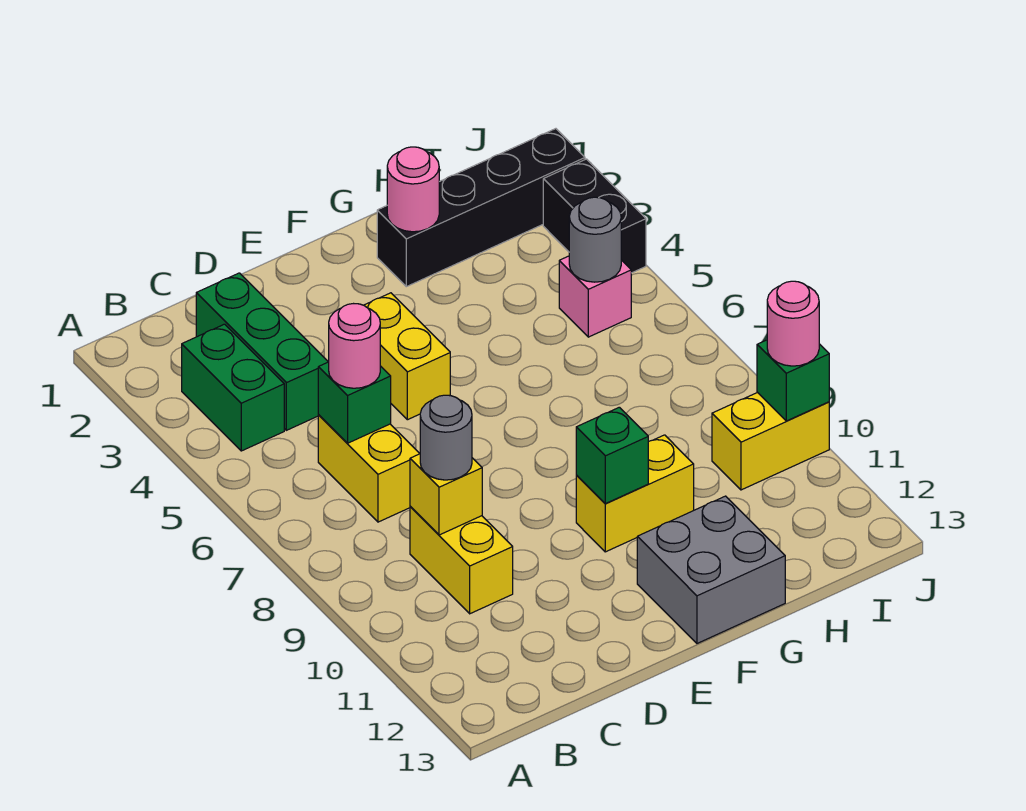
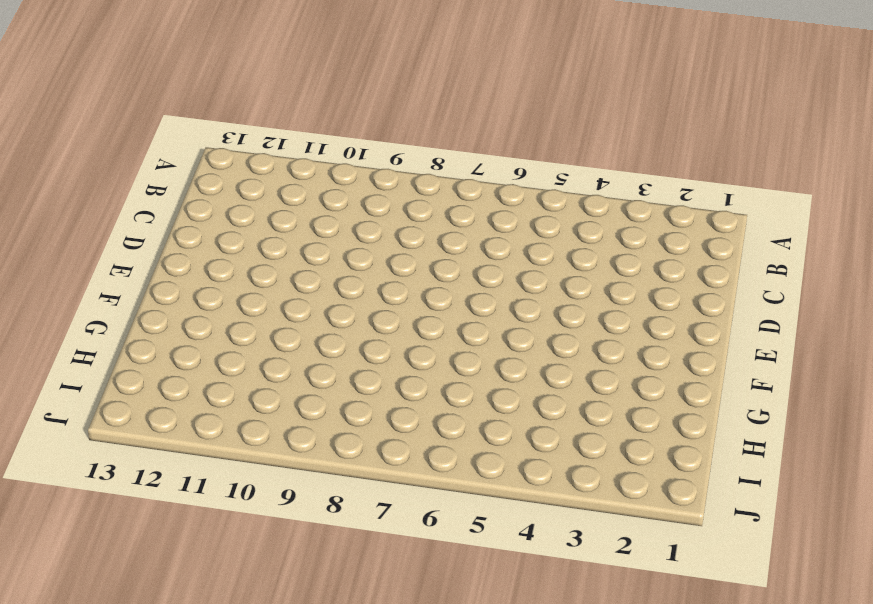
none -> green 1x2 brick [182,324,284,451]
none -> green 1x3 brick [196,273,328,430]
none -> yellow 1x2 brick [318,415,420,522]

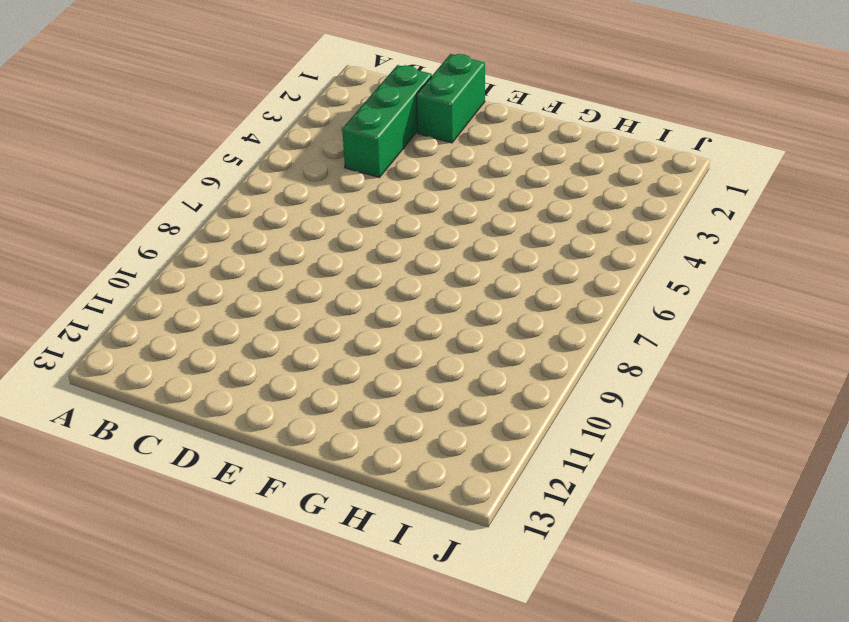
green 1x2 brick [416,54,485,143] -> green 1x2 brick moved to [182,324,284,451]
none -> yellow 1x2 brick [318,415,420,522]
none -> yellow 1x2 brick [410,506,513,614]
none -> yellow 1x2 brick [364,293,450,420]

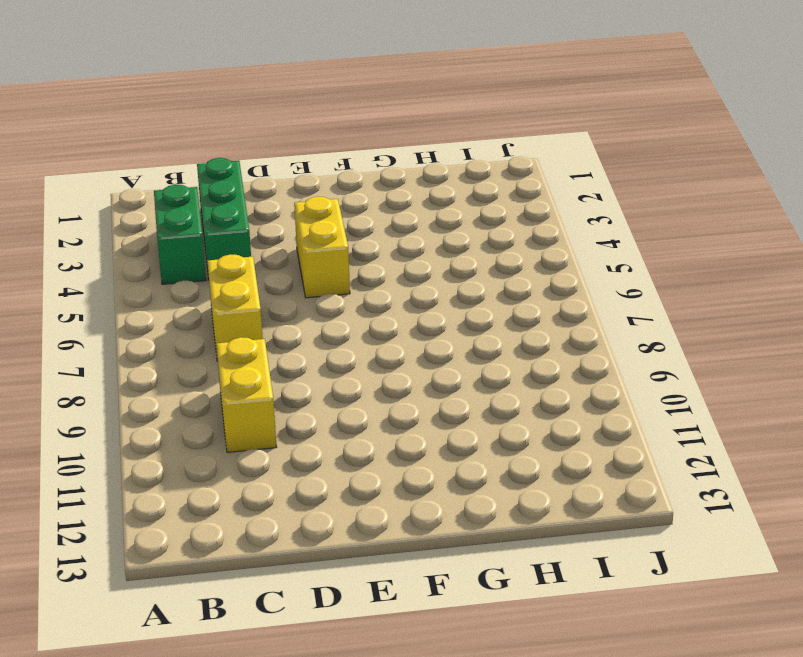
none -> yellow 1x2 brick [576,435,694,552]
none -> grey 2x2 brick [637,496,785,643]
none -> black 1x4 brick [377,129,585,287]

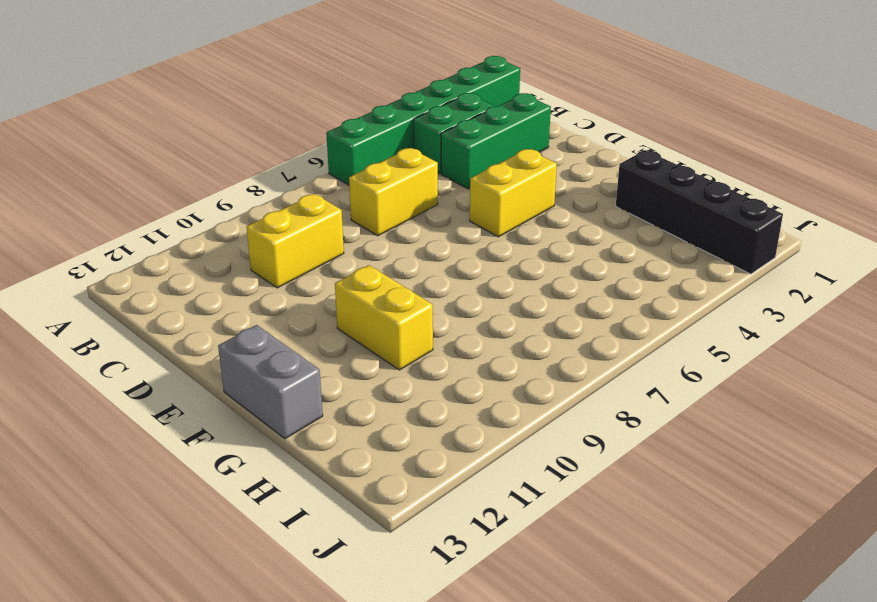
green 1x6 brick [326,56,520,185] -> none
grey 1x2 brick [218,325,323,439] -> grey 2x2 brick [637,496,785,643]
none -> pink 1x1 brick [559,256,631,337]
none -> yellow 1x2 brick [712,392,829,490]
none -> black 1x2 brick [543,159,646,273]

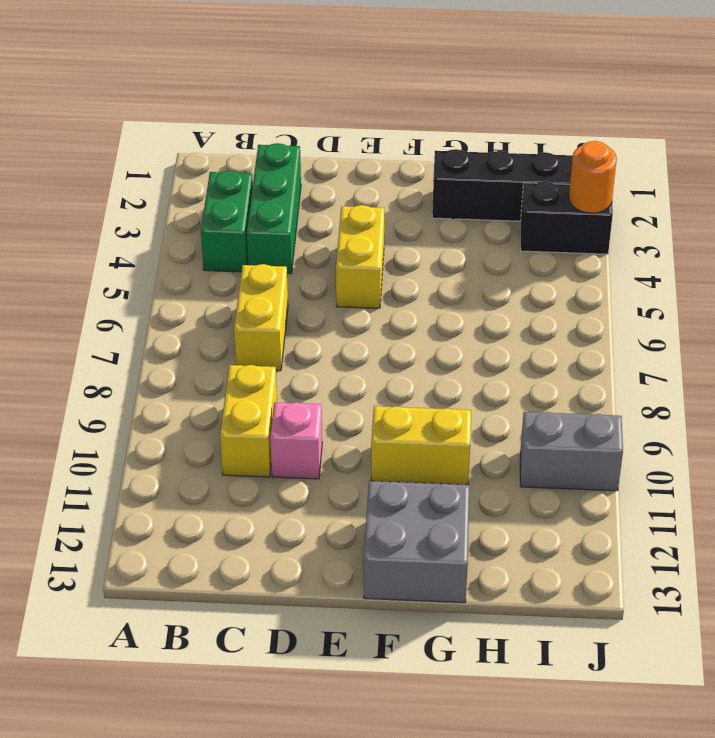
pink 1x1 brick [270,402,322,479] -> pink 1x1 brick moved to [559,256,631,337]
black 1x2 brick [521,181,613,254] -> black 1x2 brick turned to [543,159,646,273]
grey 1x2 brick [520,412,623,491] -> yellow 1x2 brick [712,392,829,490]
orange 1x1 round brick [569,141,617,213] -> none
none -> green 1x1 brick [318,362,391,443]
none -> yellow 1x1 brick [410,454,482,535]
none -> green 1x1 brick [576,407,648,504]

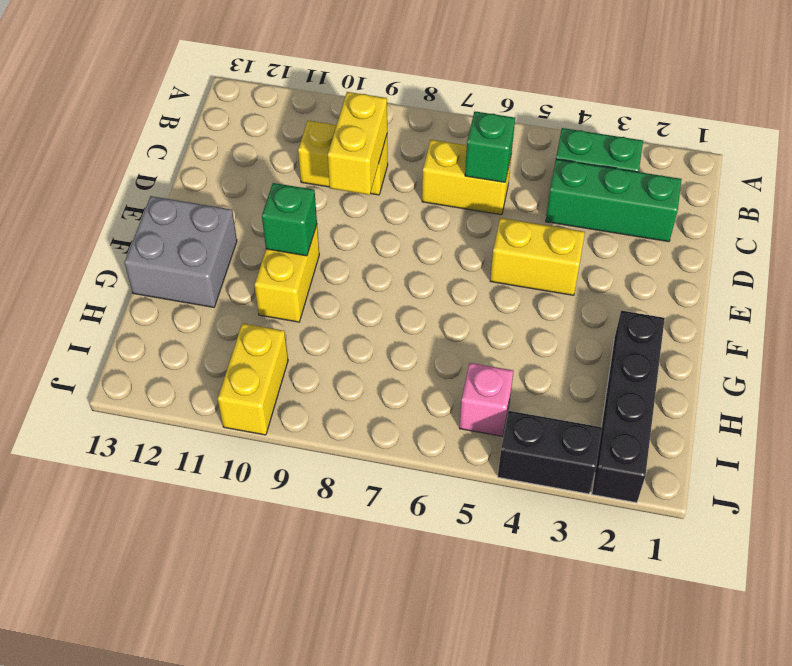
yellow 1x2 brick [328,92,387,195] -> yellow 1x1 brick [410,454,482,535]
none -> pink 1x1 round brick [387,147,439,232]
none -> grey 1x1 round brick [569,197,621,282]
none -> green 1x1 brick [757,340,829,421]

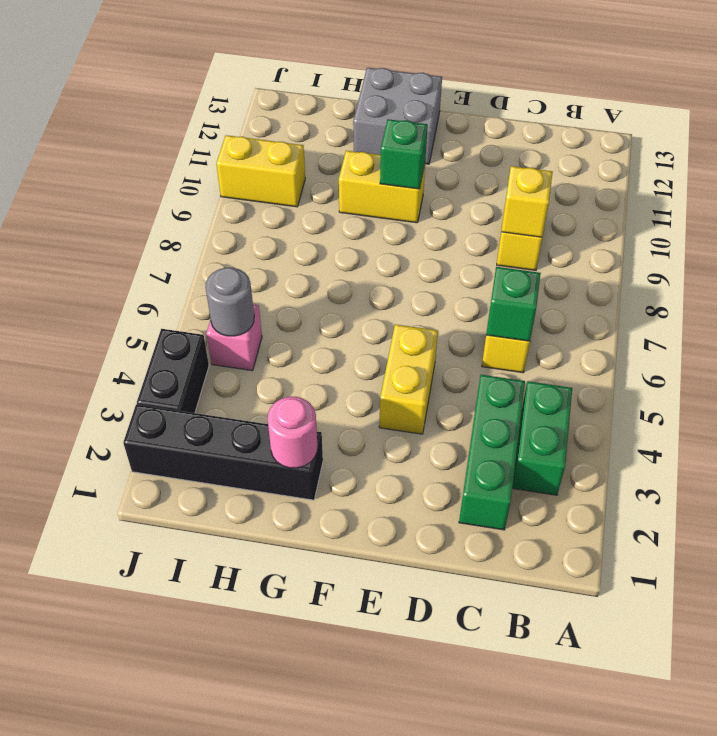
none -> green 1x1 brick [757,340,829,421]
none -> pink 1x1 round brick [329,304,380,388]
none -> grey 1x1 round brick [420,395,472,480]

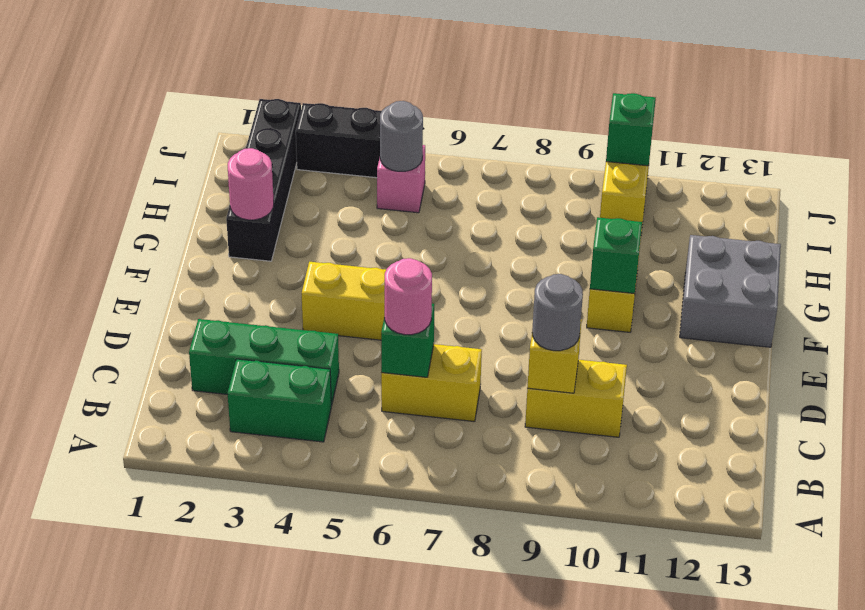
none -> pink 1x1 round brick [767,281,819,366]

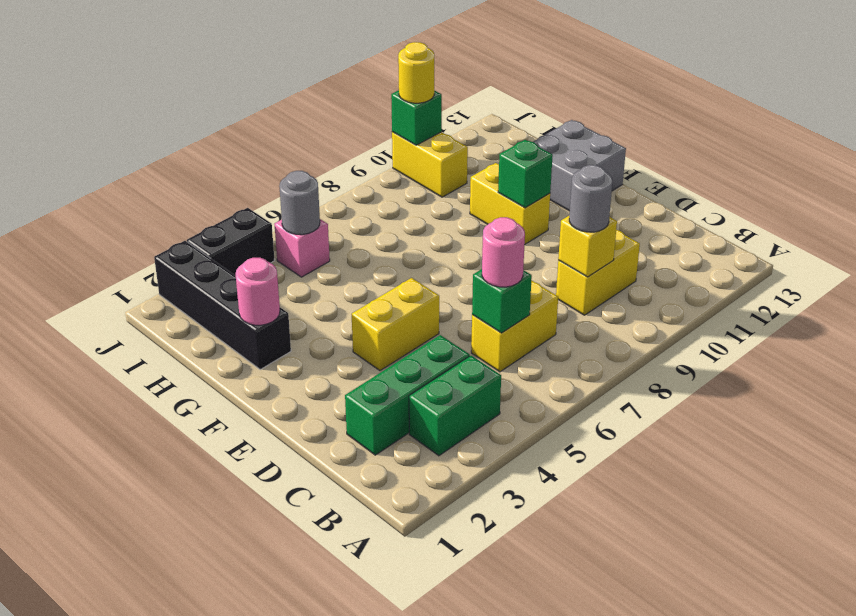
yellow 1x1 round brick [398,42,434,103] -> pink 1x1 round brick [767,281,819,366]

